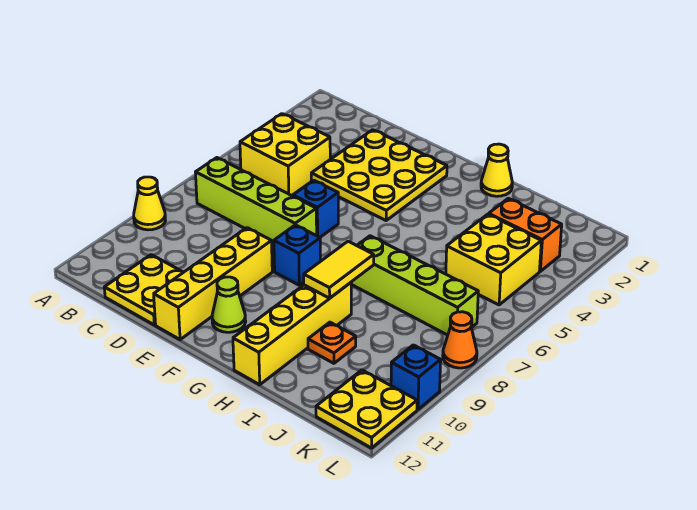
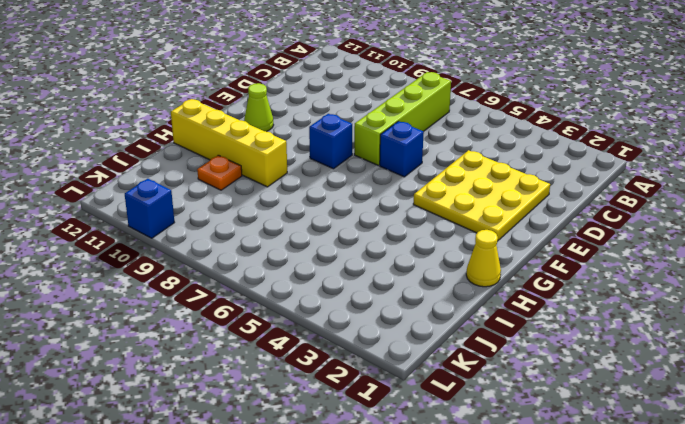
none -> yellow 1x1 cone [134,177,166,230]
none -> yellow 2x2 brick [240,114,330,196]
none -> yellow 2x2 plate [104,255,183,325]

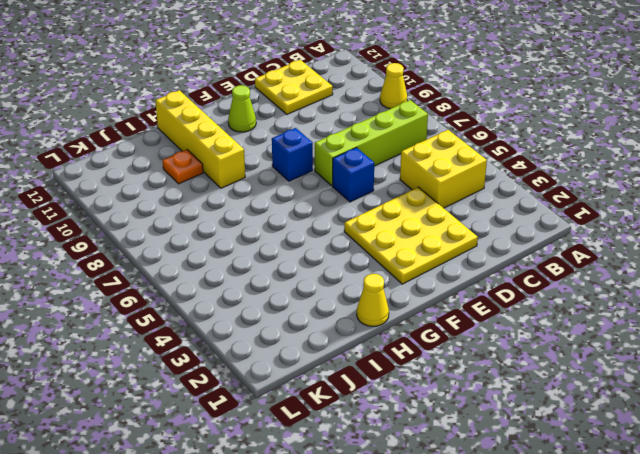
none -> yellow 1x4 brick [154,228,272,340]
none -> lime 1x4 brick [351,236,478,335]
none -> orange 1x2 brick [489,198,562,271]

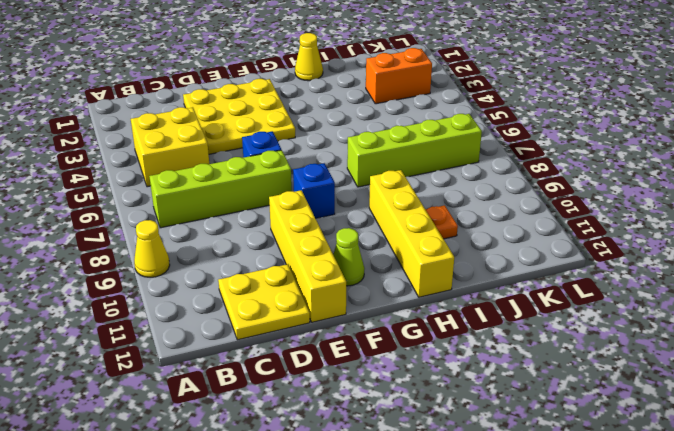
none -> yellow 2x2 brick [446,214,541,305]
none -> yellow 2x2 plate [316,370,417,448]
none -> orange 1x1 cone [443,312,477,368]

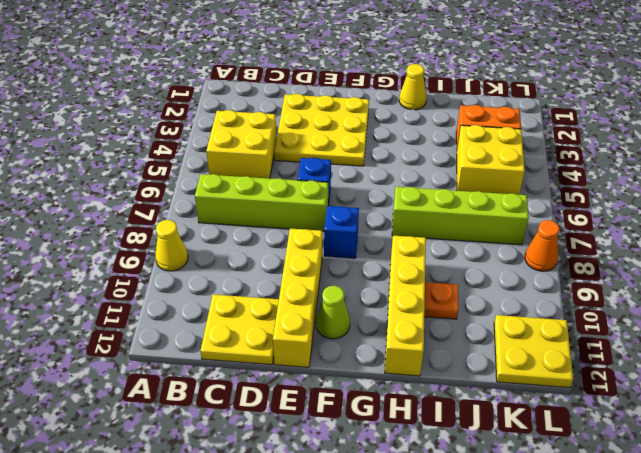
none -> blue 1x1 brick [391,345,441,409]
none -> yellow 1x2 tile [304,241,374,298]

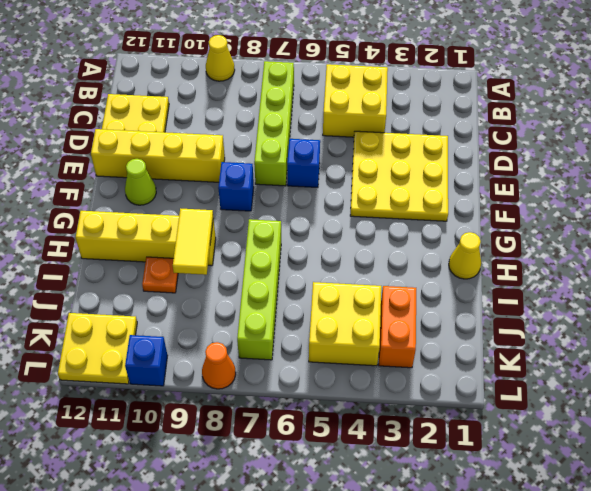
yellow 1x2 tile [173,208,213,275] -> yellow 1x2 tile turned to [304,241,374,298]

